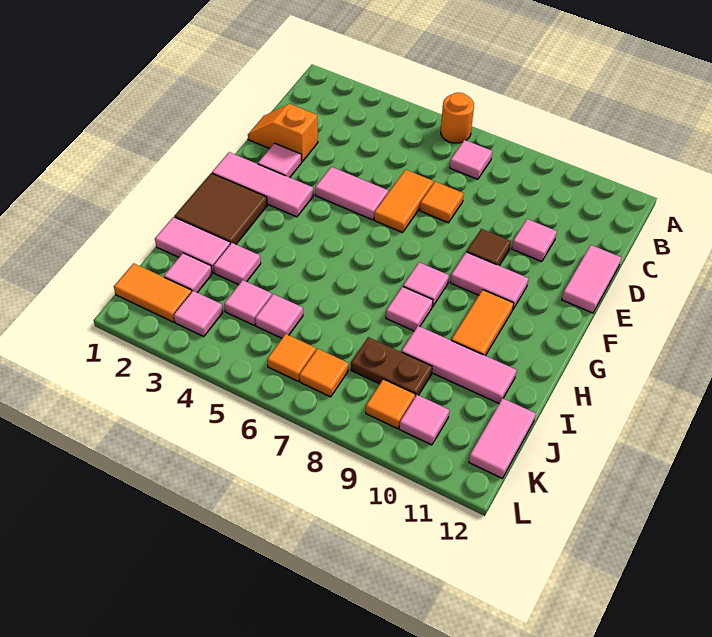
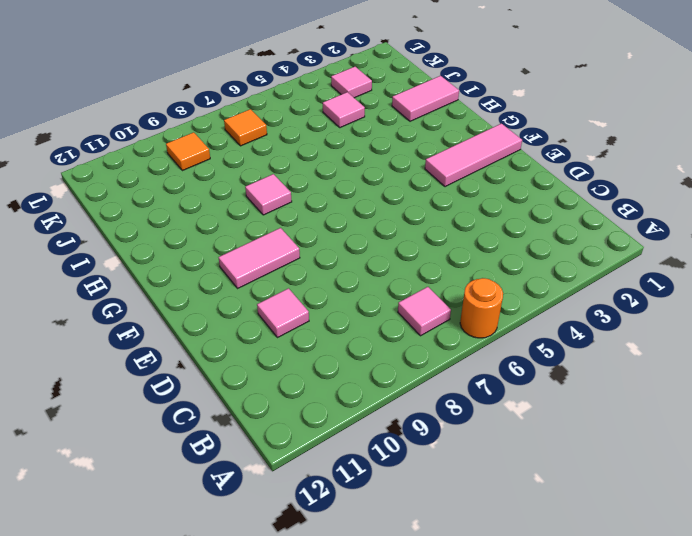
none -> orange 1x2 slope [248,104,318,162]
none -> orange 1x2 tile [374,170,434,232]
none -> orange 1x1 tile [420,182,464,223]
none -> pink 1x2 tile [562,245,621,313]

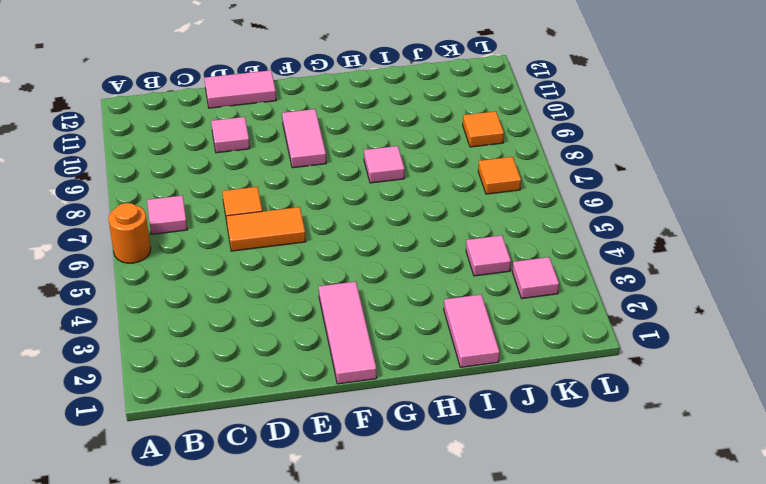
none -> orange 1x2 slope [248,104,318,162]
none -> pink 1x1 tile [258,143,301,177]
none -> pink 1x2 tile [315,167,388,220]
none -> brown 1x1 tile [467,229,511,266]

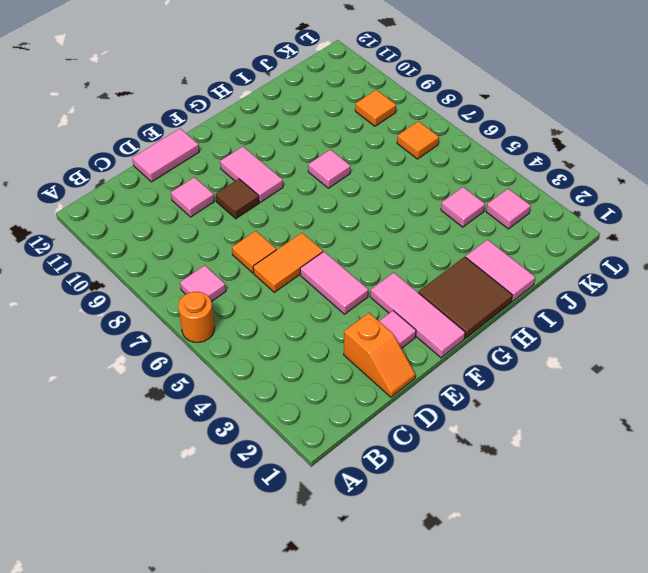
none -> pink 1x1 tile [403,262,449,307]
none -> orange 1x2 tile [451,290,514,356]
none -> pink 1x1 tile [214,243,261,285]
none -> pink 1x3 tile [402,326,516,403]

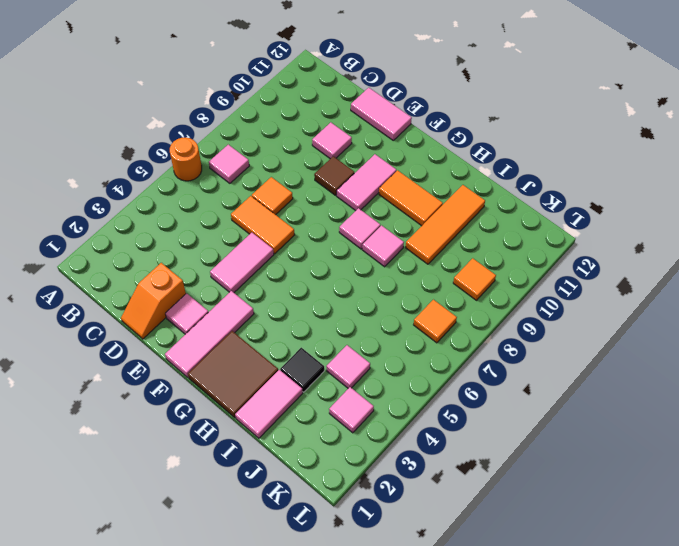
black 1x1 tile [280,348,324,392] -> pink 1x1 tile [214,243,261,285]
orange 1x3 tile [406,185,485,264] -> pink 1x3 tile [402,326,516,403]
none -> pink 1x1 tile [164,253,212,293]
none -> pink 1x1 tile [255,294,303,338]
none -> brown 1x2 plate [351,337,432,397]
none -> pink 1x2 tile [469,398,536,478]

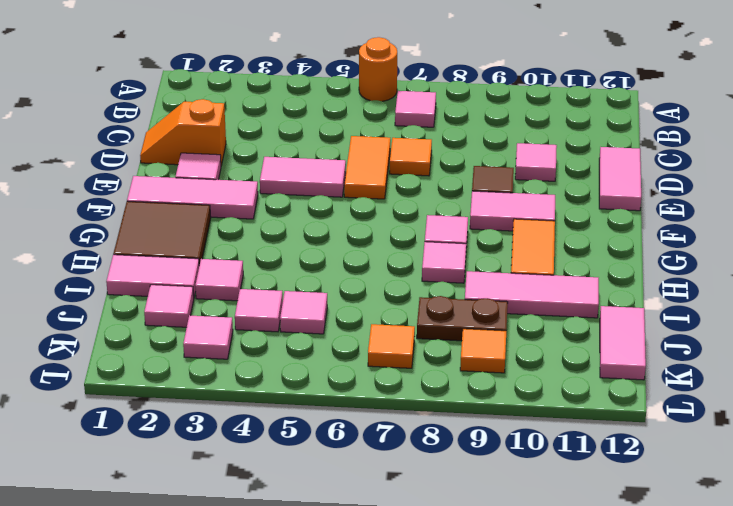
none -> orange 1x2 tile [114,263,192,322]
none -> orange 1x1 tile [267,334,316,381]
none -> pink 1x1 tile [399,395,449,445]

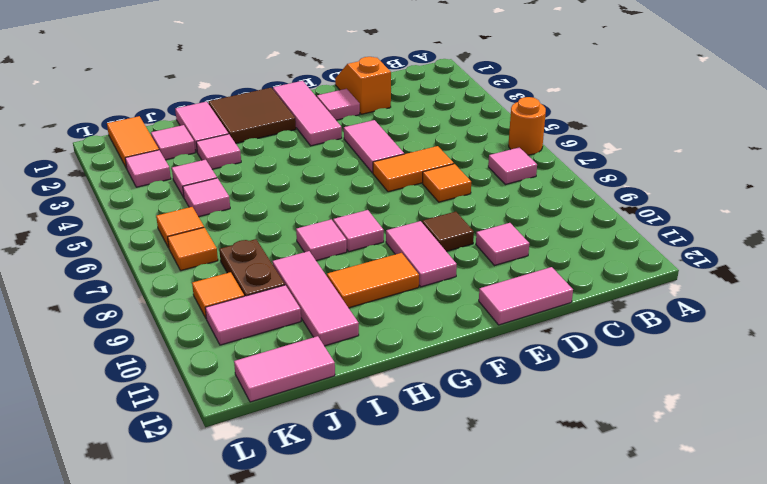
pink 1x2 tile [205,285,301,345] -> pink 1x1 tile [399,395,449,445]

